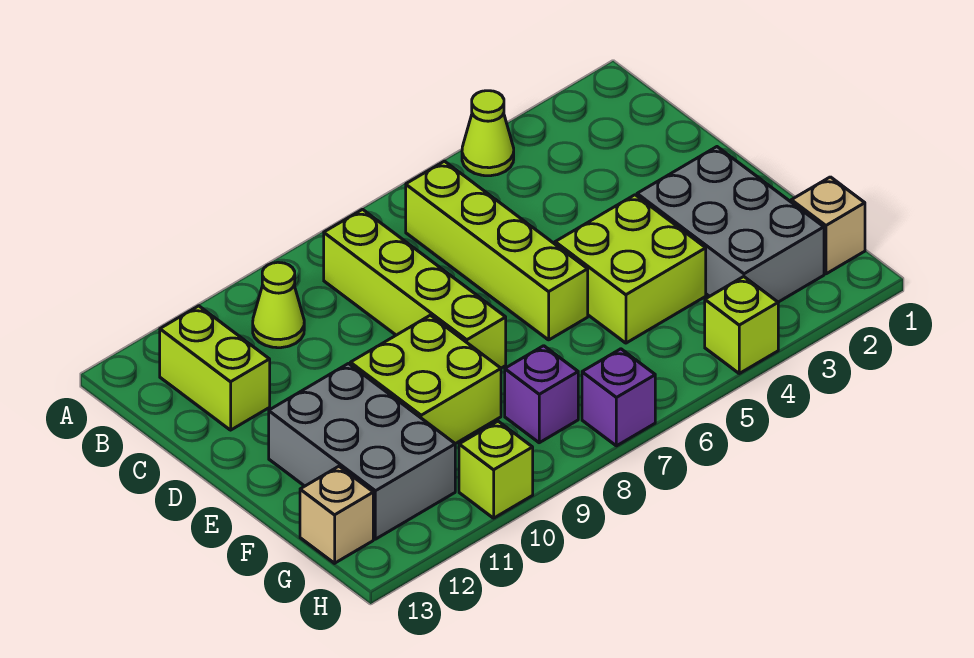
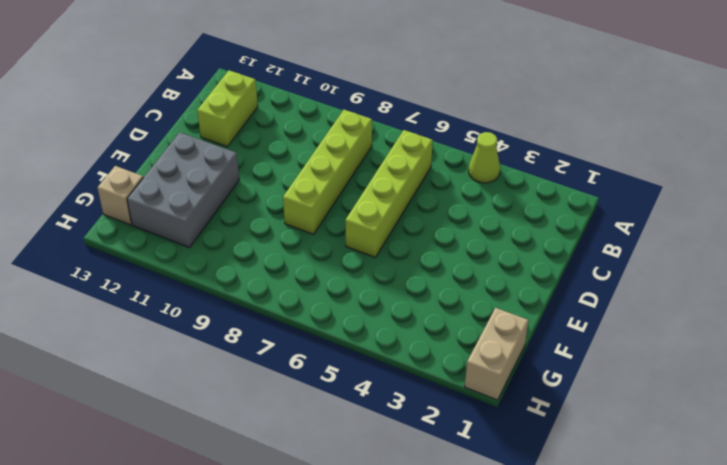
tan 1x2 brick [465,308,528,400] -> tan 1x1 brick [791,177,865,274]
none -> lime 1x1 cone [253,262,304,348]
none -> grey 2x3 brick [637,147,824,302]
none -> lime 2x2 brick [555,195,706,343]

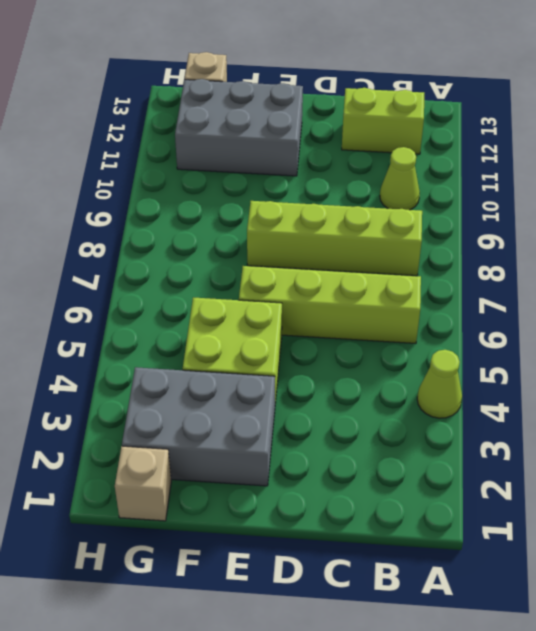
none -> lime 2x2 brick [350,315,501,444]
none -> purple 1x1 brick [505,346,578,443]
none -> lime 1x1 brick [705,277,778,373]

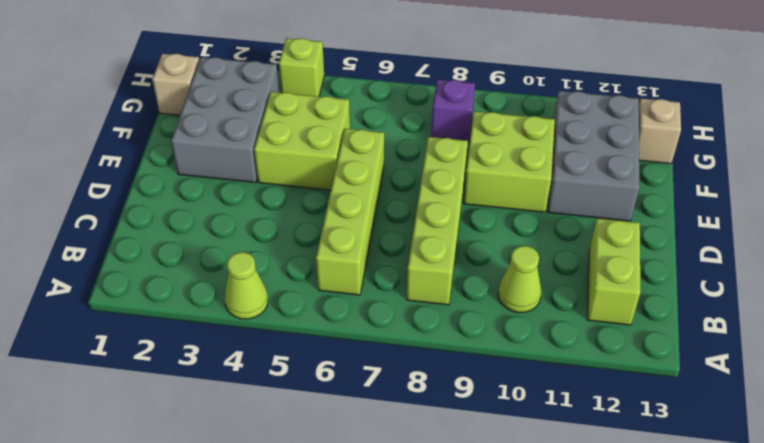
none -> purple 1x1 brick [582,349,655,446]
none -> lime 1x1 brick [459,421,533,518]

